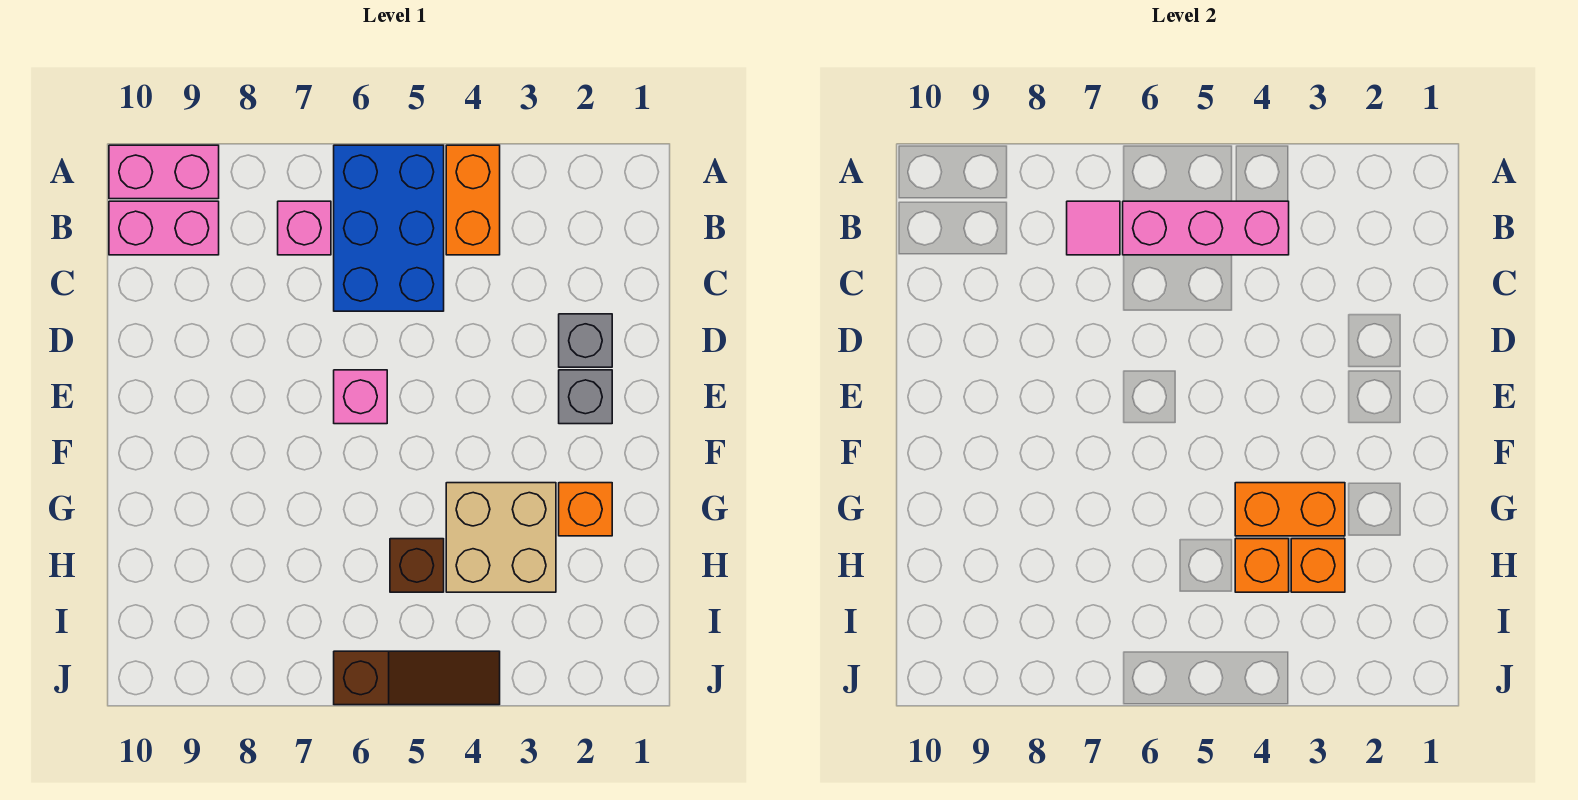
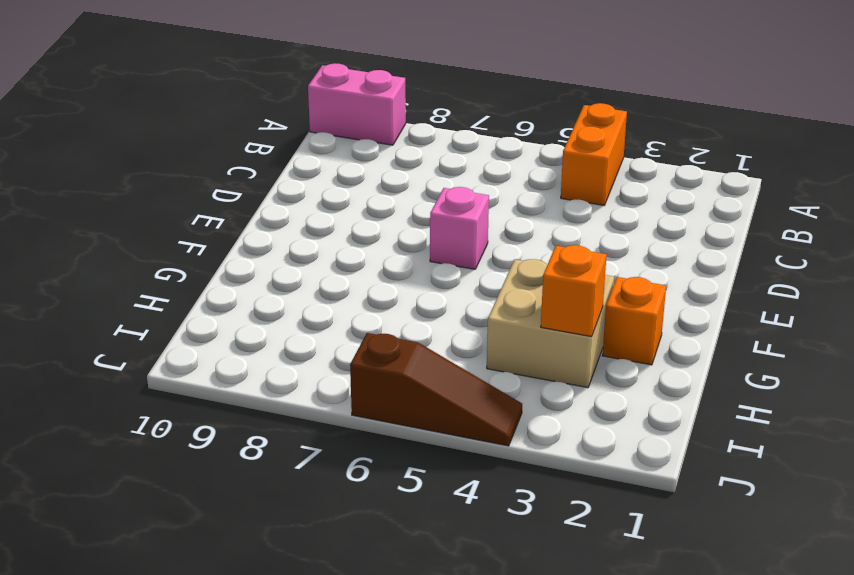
none -> blue 2x3 brick [334,145,444,311]
none -> pink 1x1 brick [278,201,331,255]
none -> pink 1x2 brick [109,201,219,255]

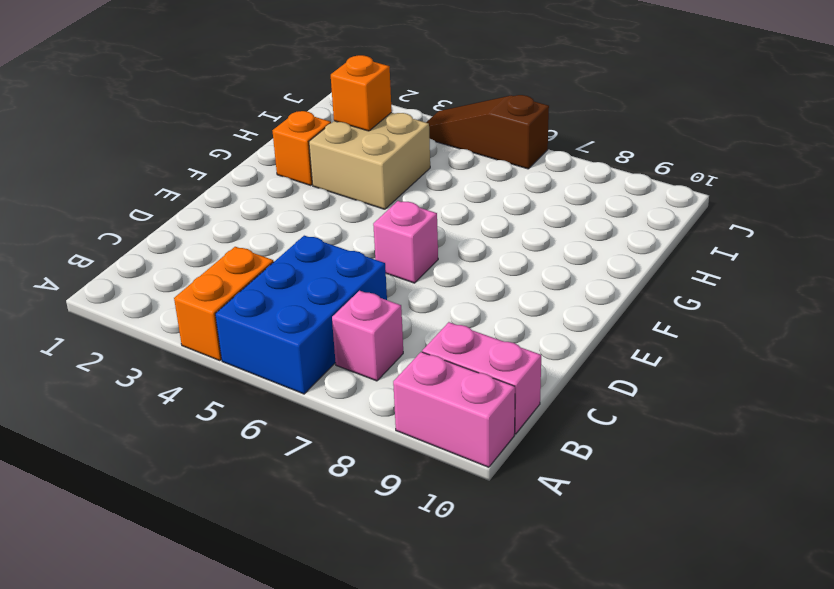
none -> grey 1x1 brick [559,314,612,367]
none -> grey 1x1 brick [559,370,612,424]
none -> brown 1x1 brick [390,539,444,592]

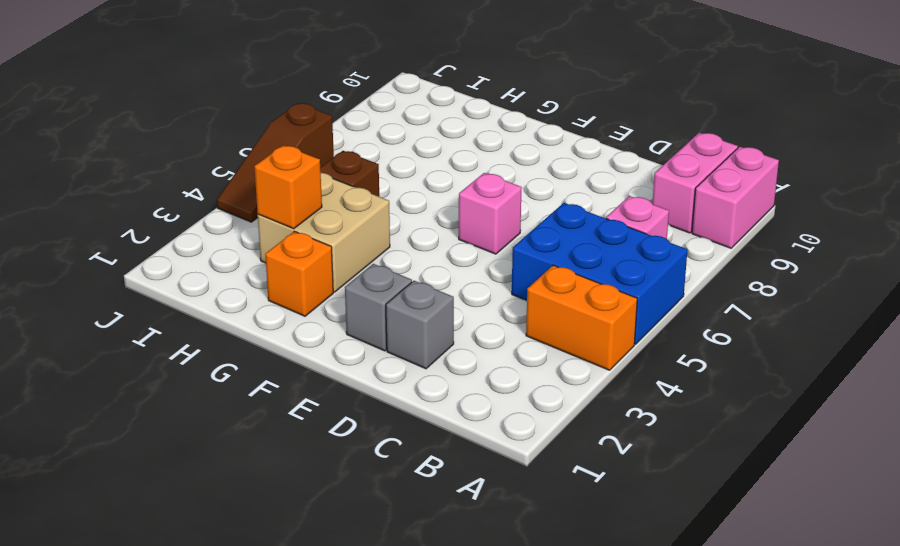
none -> pink 1x3 brick [1123,201,1289,255]
none -> pink 1x1 tile [1067,201,1120,255]
none -> orange 1x2 brick [1235,483,1345,536]

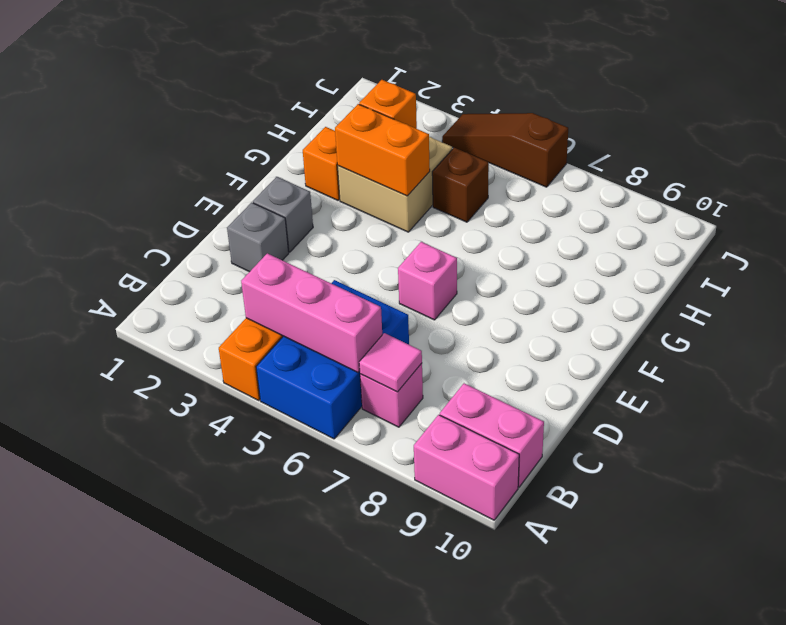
none -> orange 1x1 brick [1235,539,1289,592]

